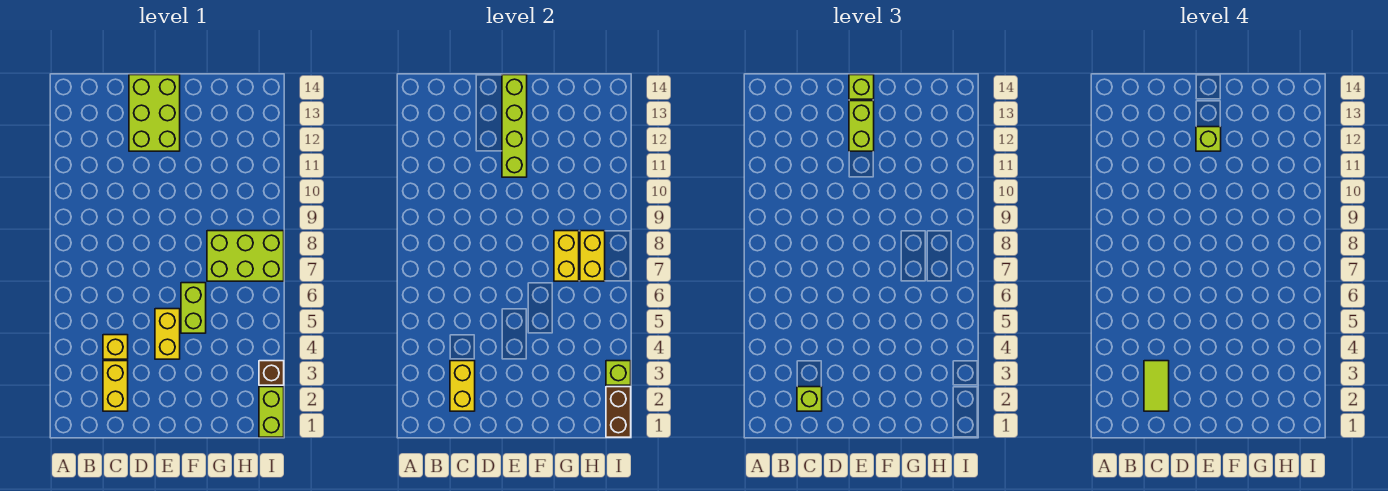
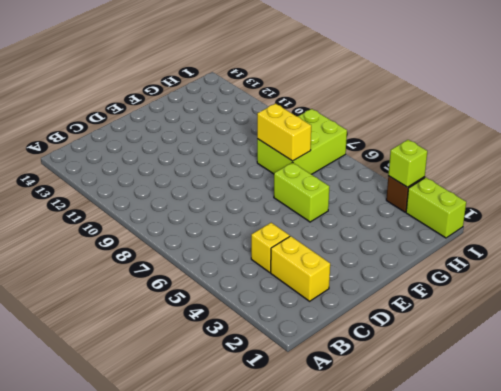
none -> lime 2x3 brick [129,75,180,151]
none -> yellow 1x2 brick [155,309,180,359]
none -> yellow 1x2 brick [450,361,475,411]

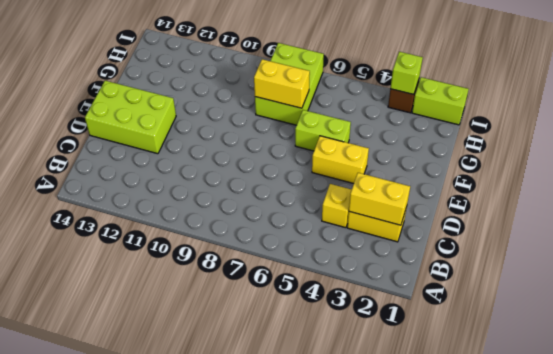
none -> lime 1x4 brick [502,75,527,177]
none -> yellow 1x2 brick [580,231,605,281]
none -> brown 1x2 brick [606,387,631,437]

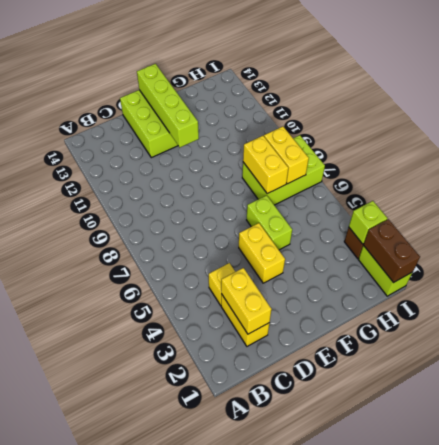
none -> lime 1x1 brick [797,387,822,411]
none -> lime 1x2 brick [849,101,874,151]
none -> lime 1x1 brick [849,75,874,99]

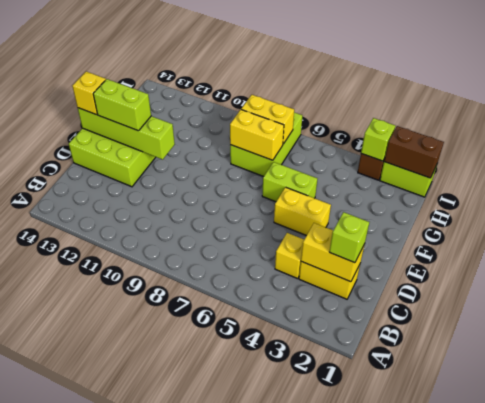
yellow 1x1 brick [72,72,106,115] -> lime 1x1 brick [849,75,874,99]
none -> lime 1x2 tile [1144,361,1169,411]
none -> lime 1x1 brick [1196,127,1221,151]

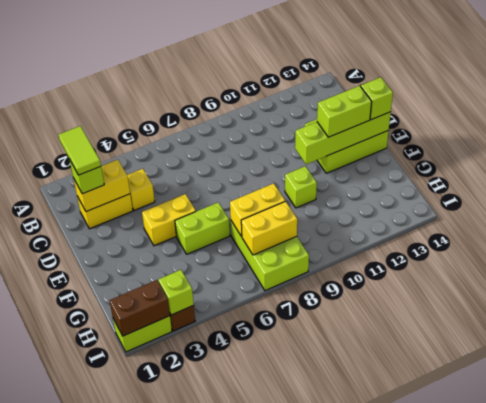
lime 1x2 tile [59,126,101,175] -> lime 1x2 tile turned to [1144,361,1169,411]
lime 1x1 brick [285,166,317,208] -> lime 1x1 brick moved to [1196,127,1221,151]

